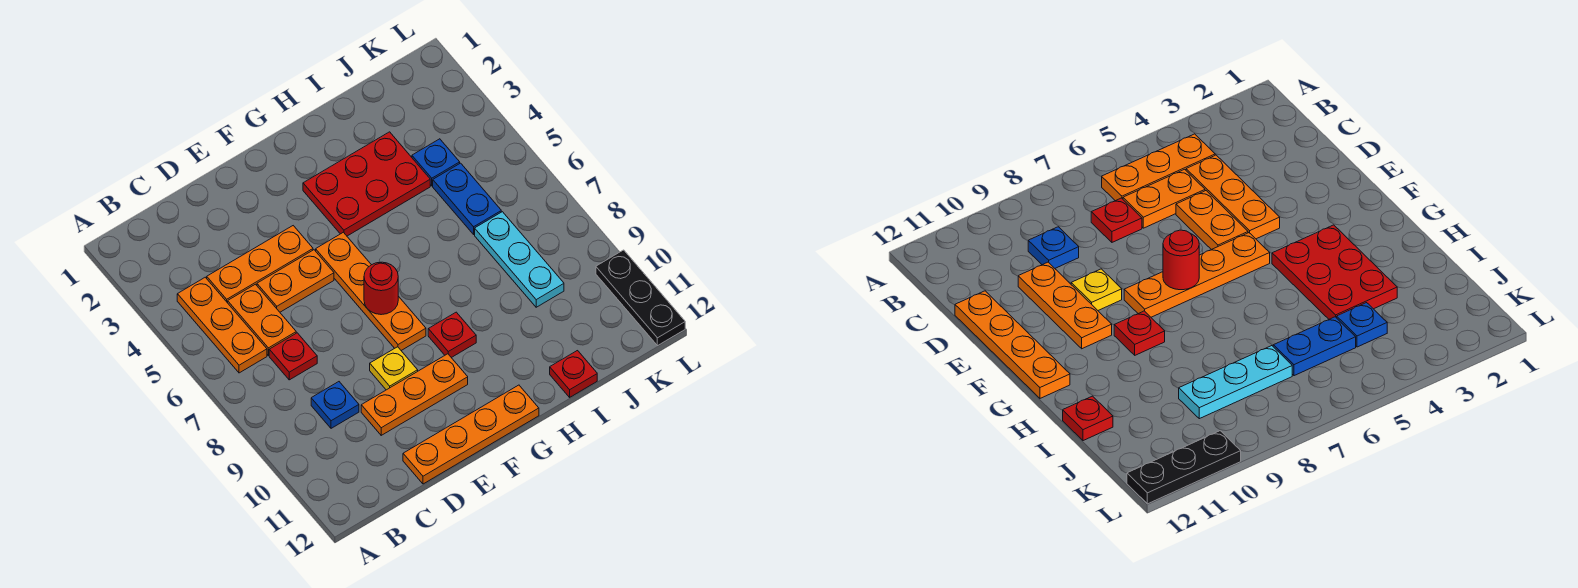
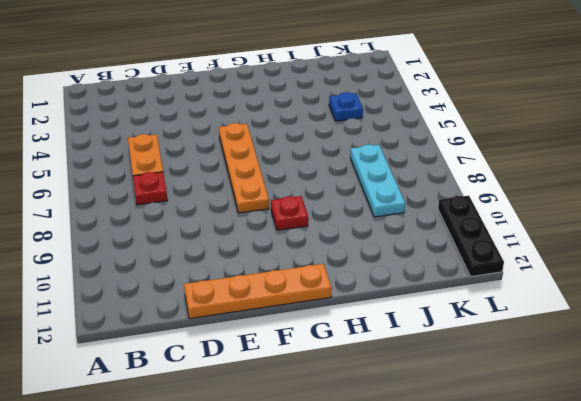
none -> orange 1x3 plate [177,277,267,373]
none -> orange 1x3 plate [207,226,313,303]
none -> blue 1x1 plate [311,382,359,428]

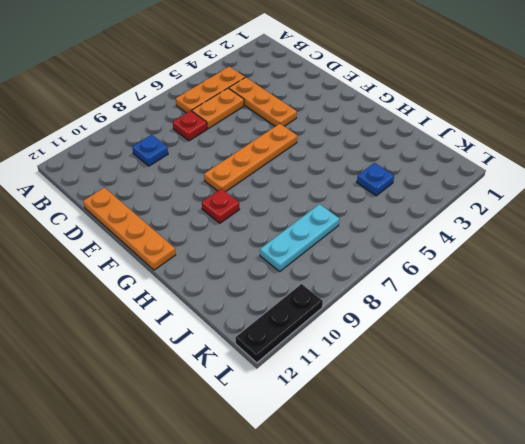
none -> orange 1x2 plate [257,250,334,312]
none -> orange 1x3 plate [361,354,468,435]
none -> yellow 1x1 plate [370,347,418,390]

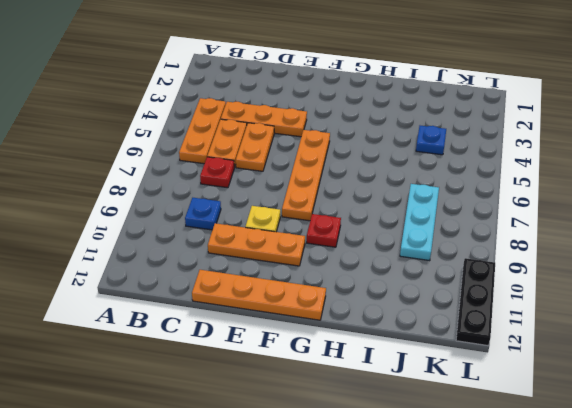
orange 1x2 plate [236,123,274,171] -> orange 1x2 plate turned to [257,250,334,312]
none -> red 2x3 plate [303,132,430,236]
none -> red 1x1 plate [550,351,597,397]
none -> blue 1x2 plate [433,163,501,234]

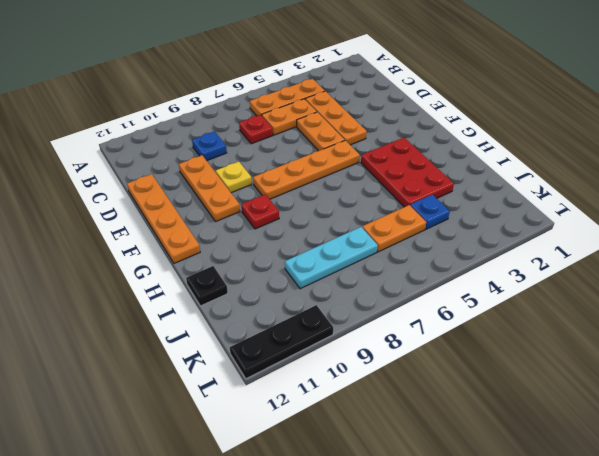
black 1x1 plate [186,266,228,306] -> red 1x1 plate [550,351,597,397]
orange 1x2 plate [362,205,426,252] -> blue 1x2 plate [433,163,501,234]
none -> red 1x1 round brick [364,262,398,315]

